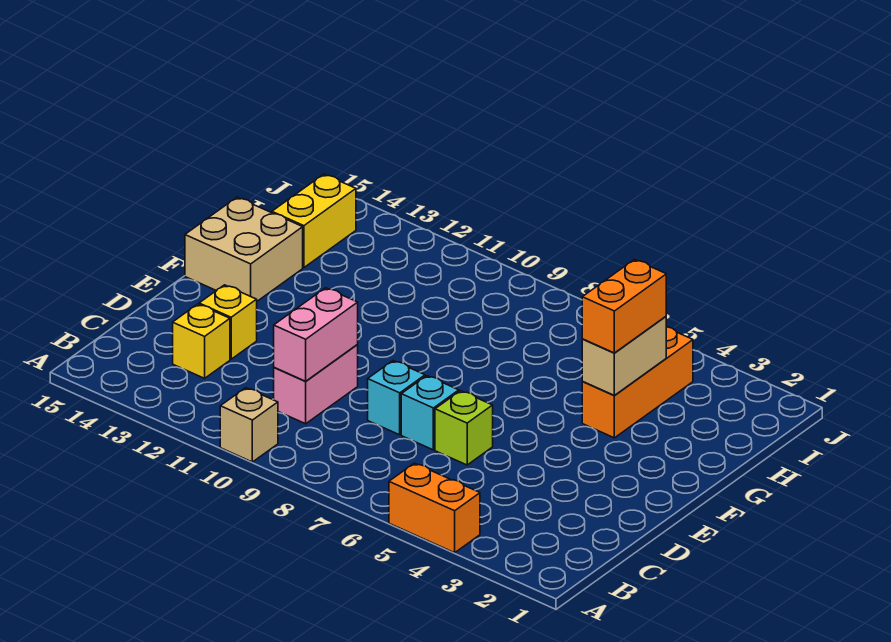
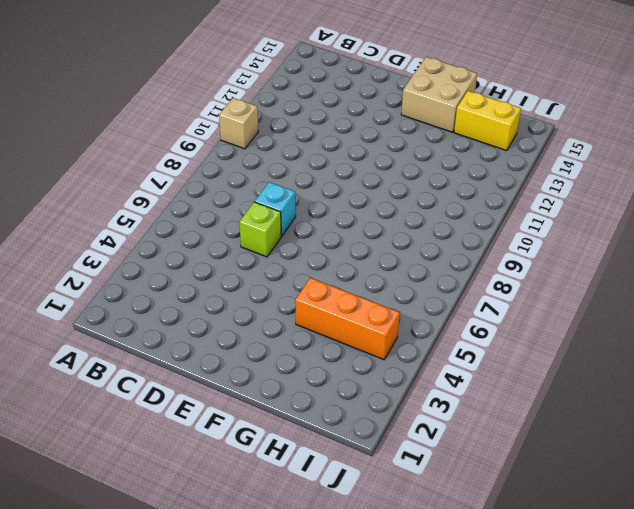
none -> orange 1x2 brick [389,463,480,553]
none -> pink 1x2 brick [274,345,358,424]
none -> yellow 1x1 brick [173,304,230,378]

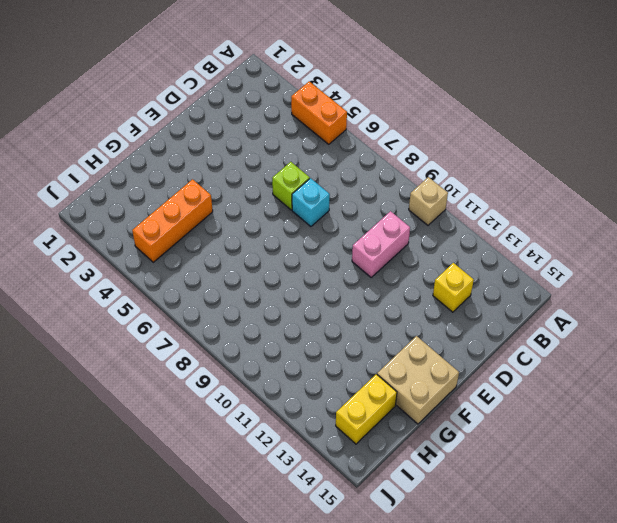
none -> cyan 1x1 brick [368,361,425,435]
none -> yellow 1x1 brick [199,285,257,359]
none -> pink 1x2 brick [274,288,358,381]

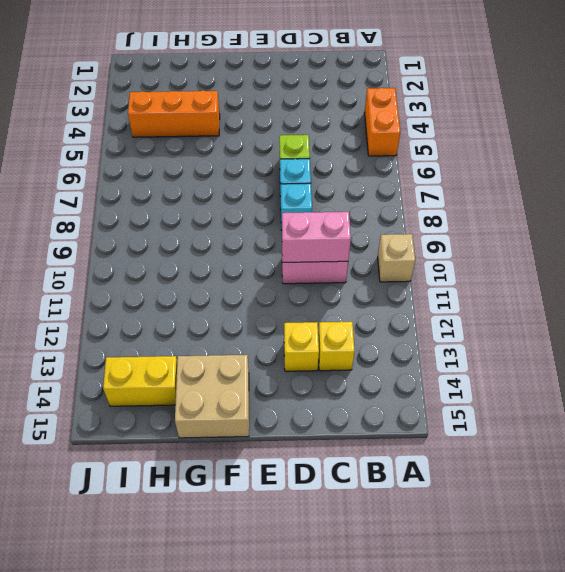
none -> tan 1x2 brick [582,317,666,395]
none -> orange 1x2 brick [582,260,666,353]

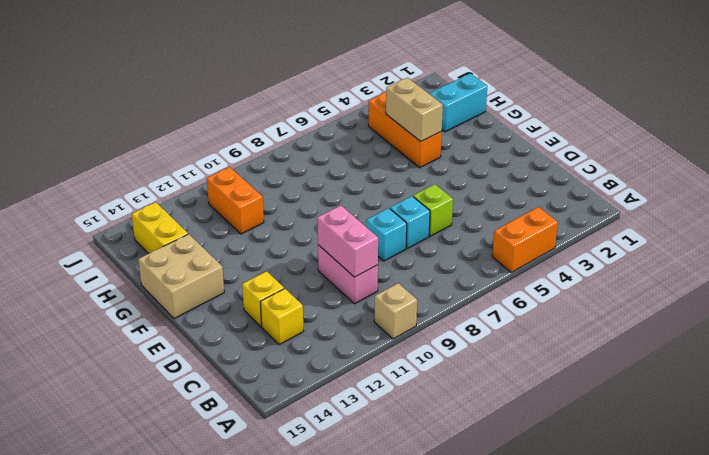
cyan 1x2 brick [430,74,487,132] -> none
orange 1x2 brick [207,167,264,234] -> orange 1x2 brick moved to [582,260,666,353]

